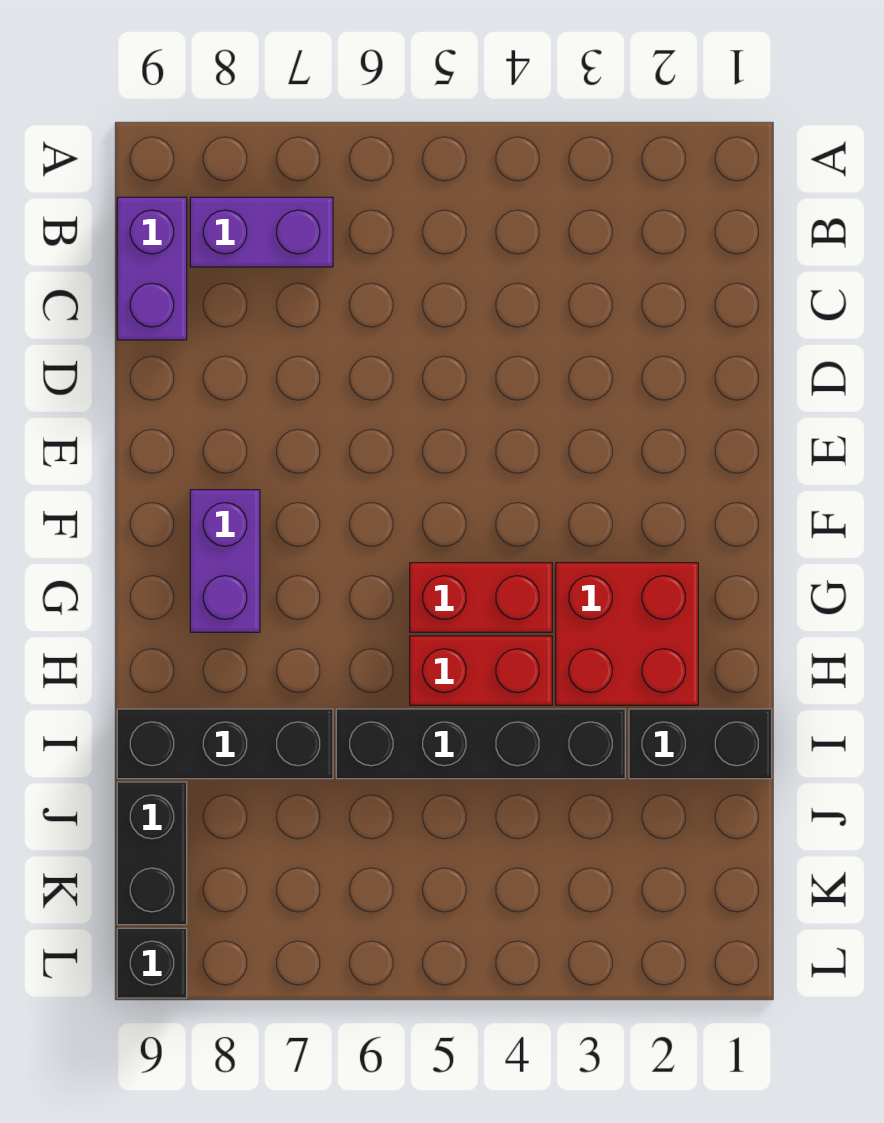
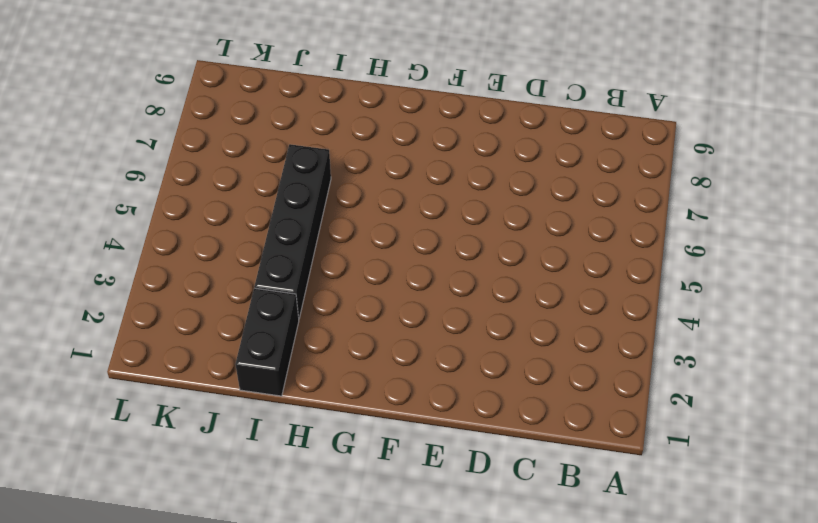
none -> purple 1x2 brick [190,197,333,267]
none -> purple 1x2 brick [117,197,187,340]

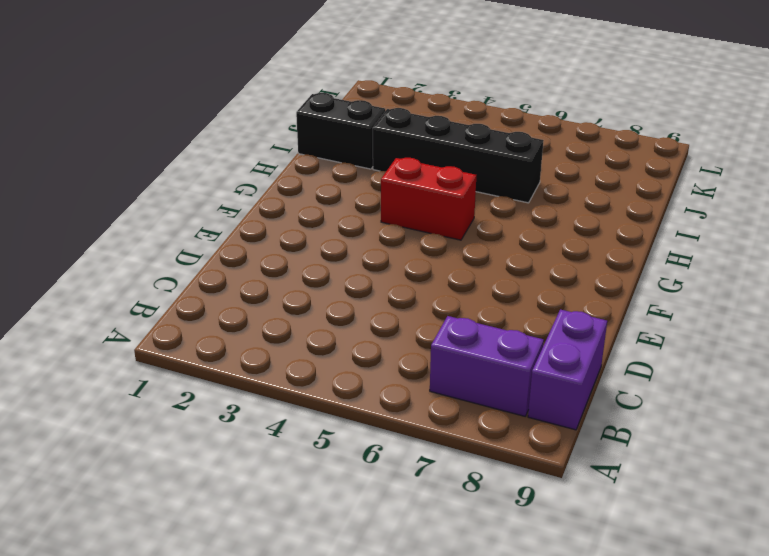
none -> purple 1x2 brick [190,490,260,632]
none -> red 2x2 brick [556,563,698,705]

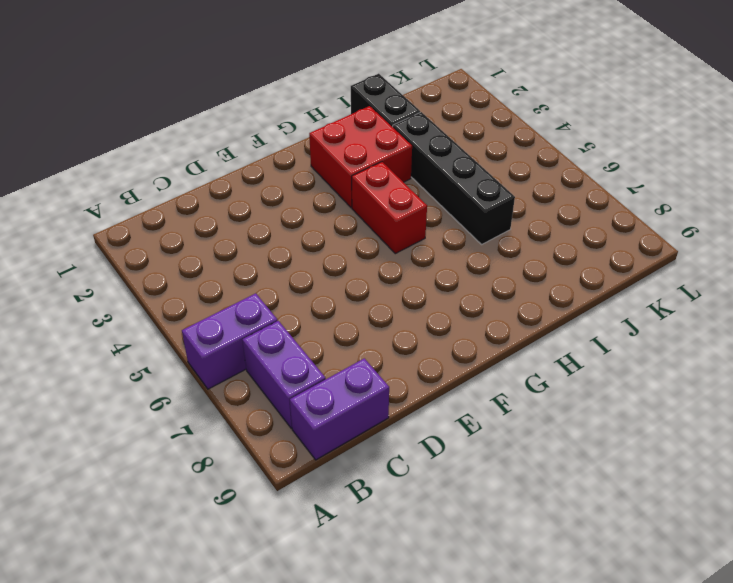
purple 1x2 brick [182,293,277,389] -> purple 1x2 brick moved to [190,490,260,632]
none -> red 1x2 brick [410,636,552,705]
none -> black 1x3 brick [117,709,333,779]

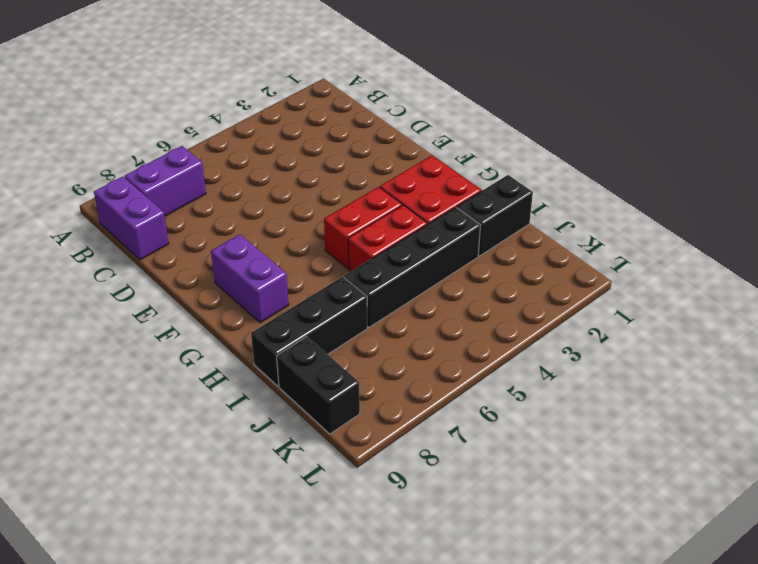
none -> black 1x1 brick [117,928,187,998]

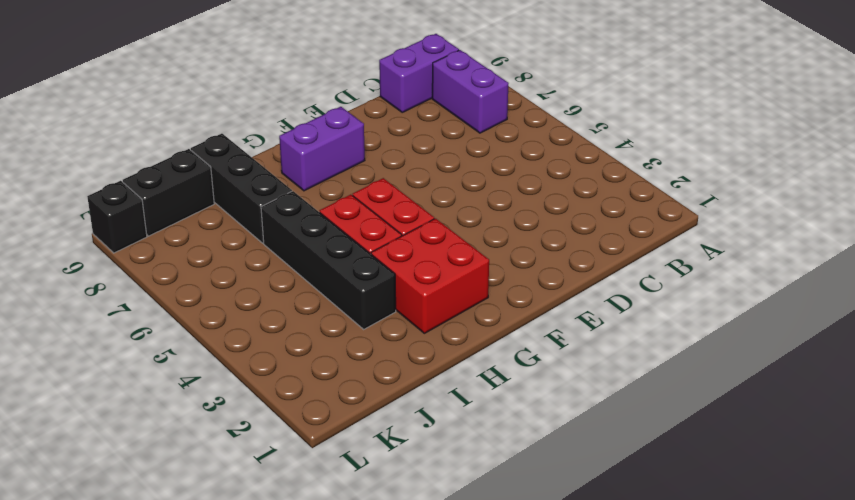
none -> black 1x2 brick [629,709,772,779]

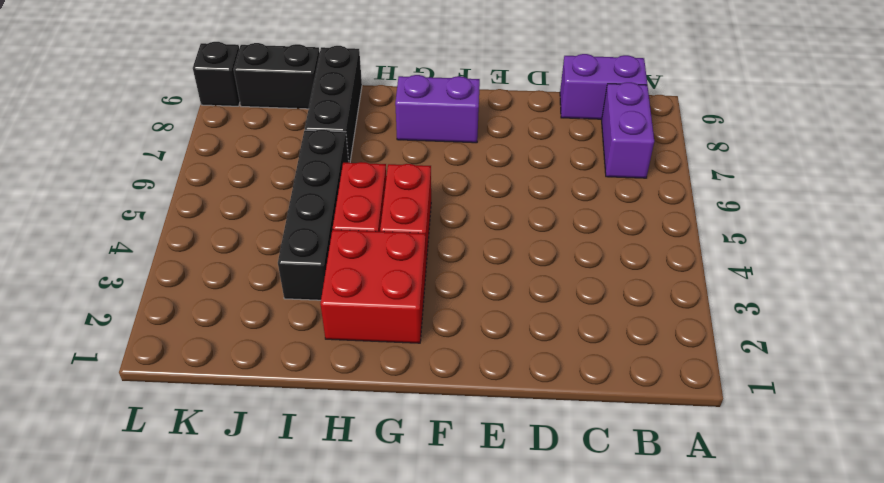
none -> black 1x2 brick [629,709,772,779]

